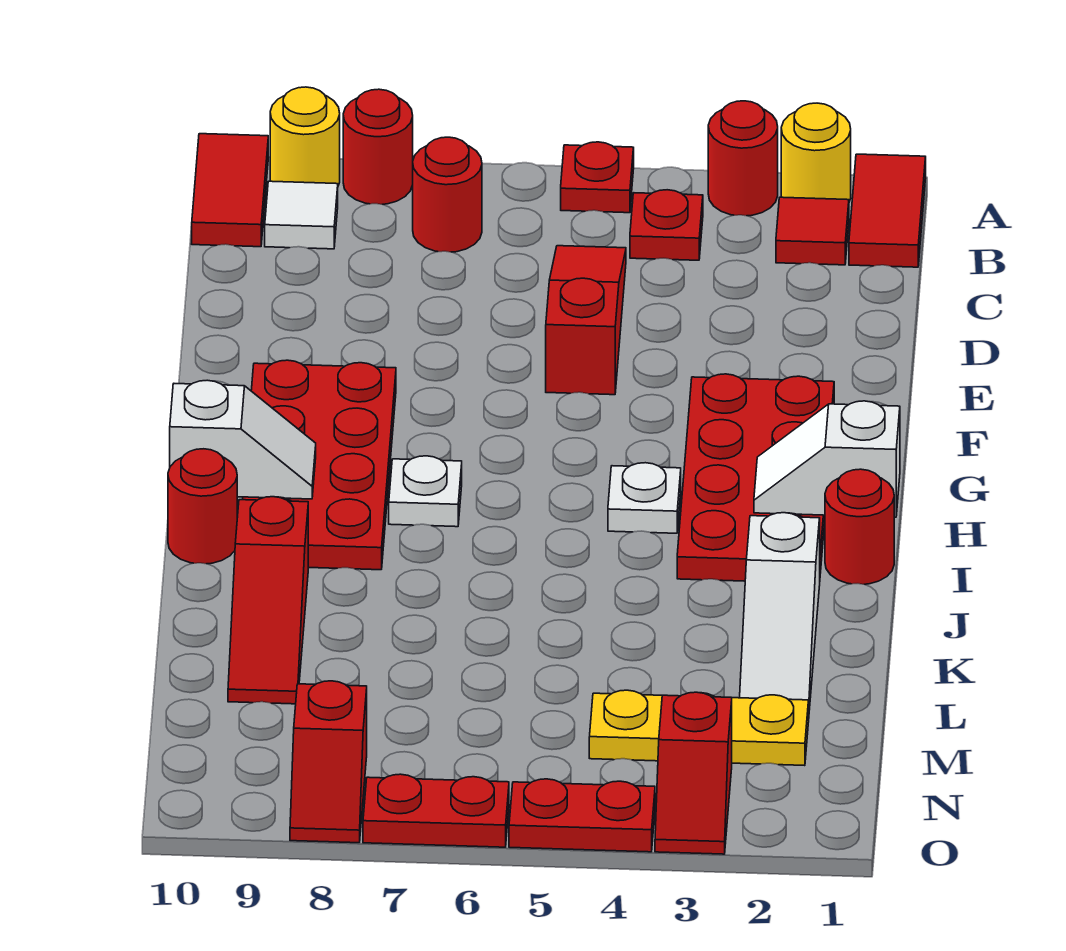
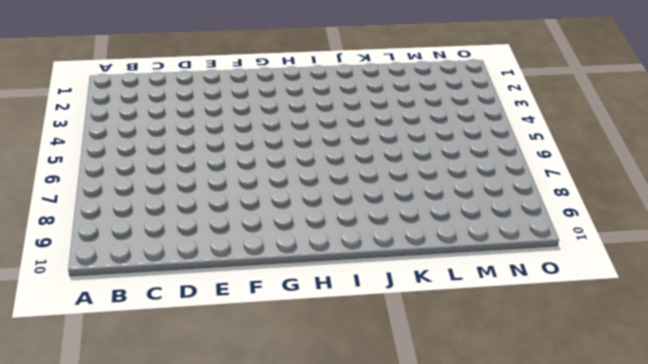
none -> red 1x2 tile [849,154,926,267]
none -> yellow 1x1 round brick [781,103,851,202]
none -> red 1x1 round brick [708,101,778,216]

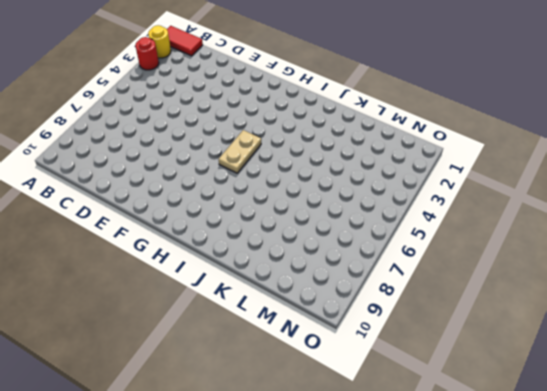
tan 1x2 plate [219,130,261,173] -> none
none -> red 1x1 plate [561,142,634,213]
none -> red 1x1 round brick [343,89,413,204]
none -> yellow 1x1 round brick [270,87,340,186]

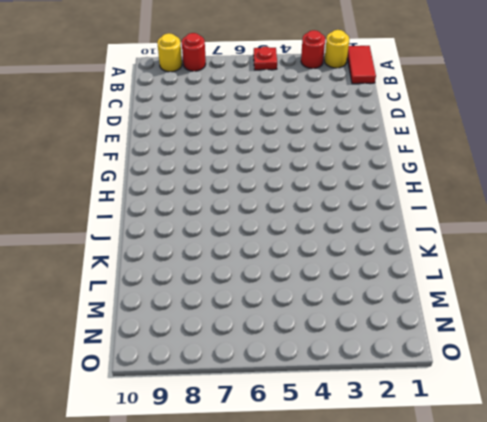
none -> red 1x2 tile [192,134,268,247]
none -> red 1x1 tile [776,197,849,265]
none -> red 1x1 plate [630,190,703,260]

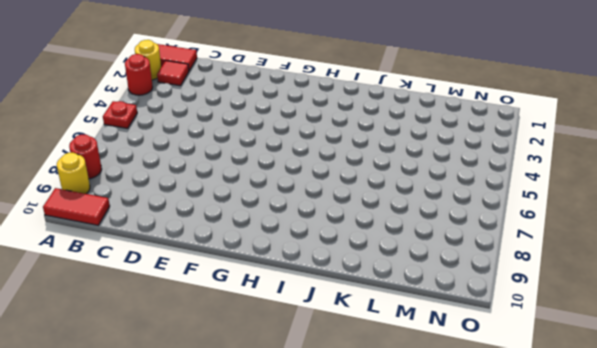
none -> red 1x1 plate [630,190,703,260]
none -> red 1x1 round brick [413,137,482,252]
none -> white 1x1 tile [265,181,338,249]

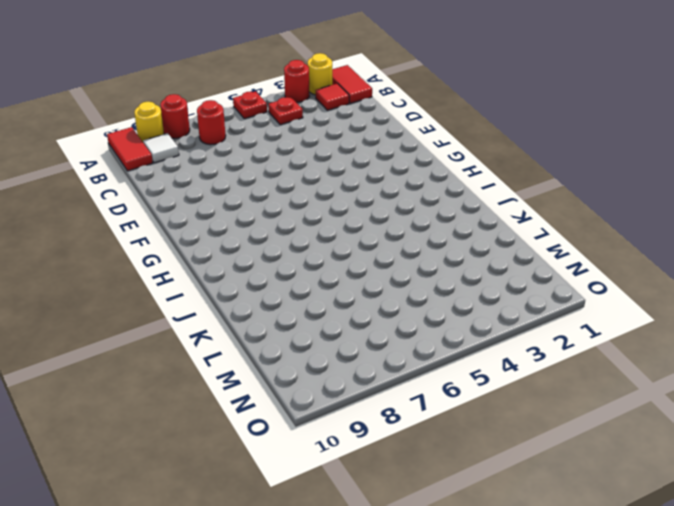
none -> red 1x3 slope [546,246,626,395]
none -> red 2x4 plate [677,374,834,581]
none -> red 2x4 plate [243,360,396,570]

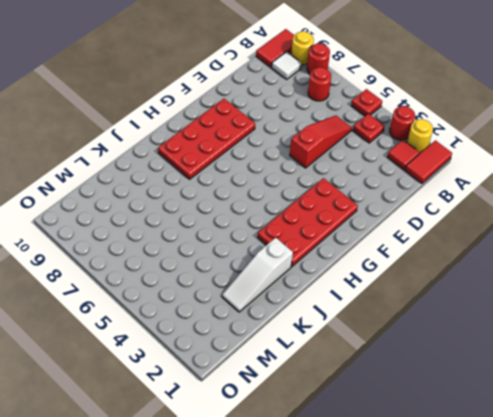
none -> white 1x1 plate [608,463,681,533]
none -> white 1x1 plate [389,456,462,527]
none -> red 1x1 round brick [825,469,894,584]

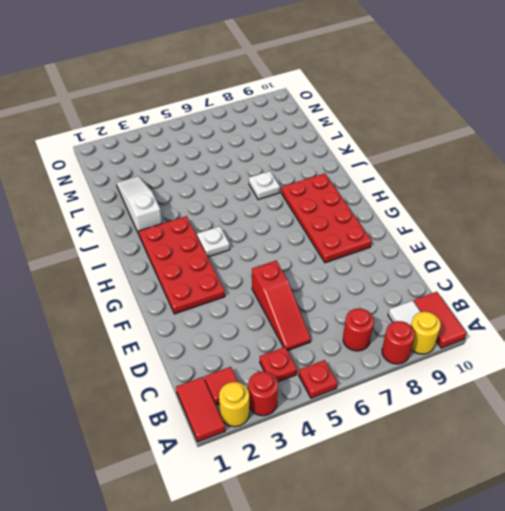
white 1x1 plate [249,171,280,200] -> white 1x1 plate moved to [389,456,462,527]
none -> red 1x1 round brick [825,469,894,584]
none -> red 1x1 round brick [168,449,237,564]
none -> red 1x3 slope [228,497,308,704]

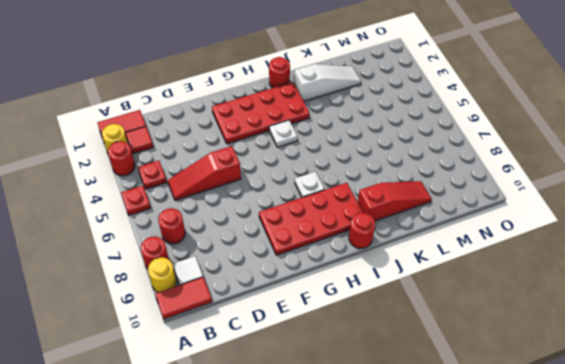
none -> yellow 1x3 plate [589,690,809,766]
none -> red 1x2 slope [655,692,732,854]
none -> red 1x2 slope [290,681,367,843]

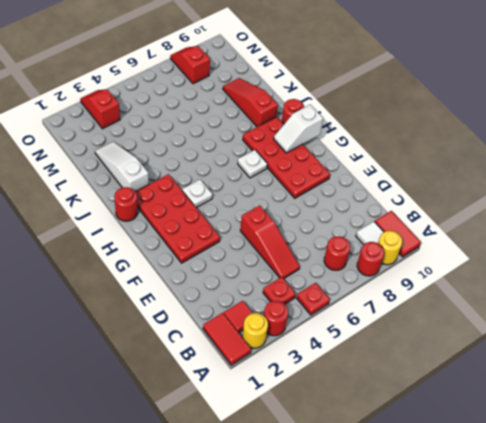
none -> yellow 1x3 plate [589,690,809,766]
none -> red 1x2 plate [509,779,655,852]
none -> red 1x2 plate [363,774,509,847]

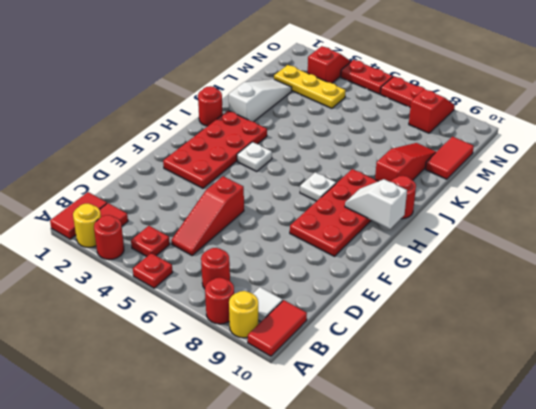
red 1x2 tile [425,137,474,179] -> none
none -> white 1x2 slope [754,401,900,517]

